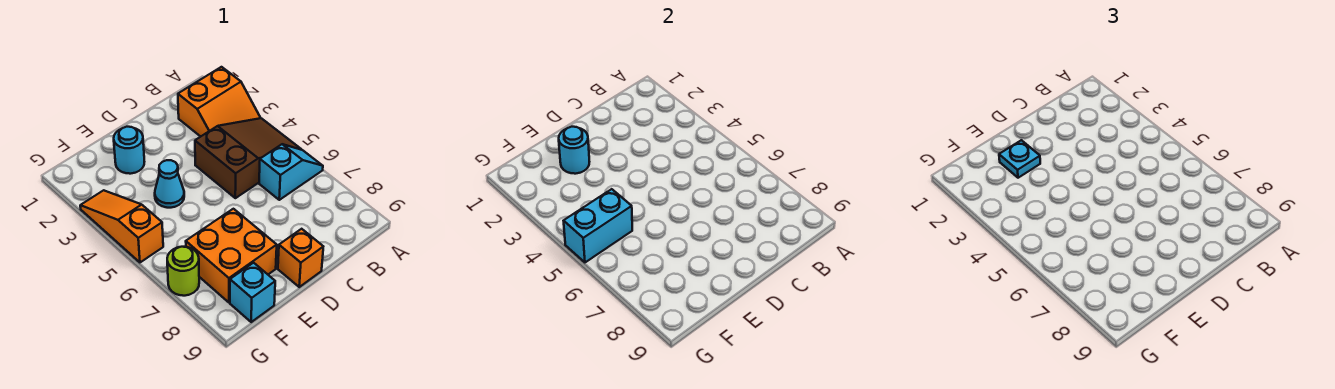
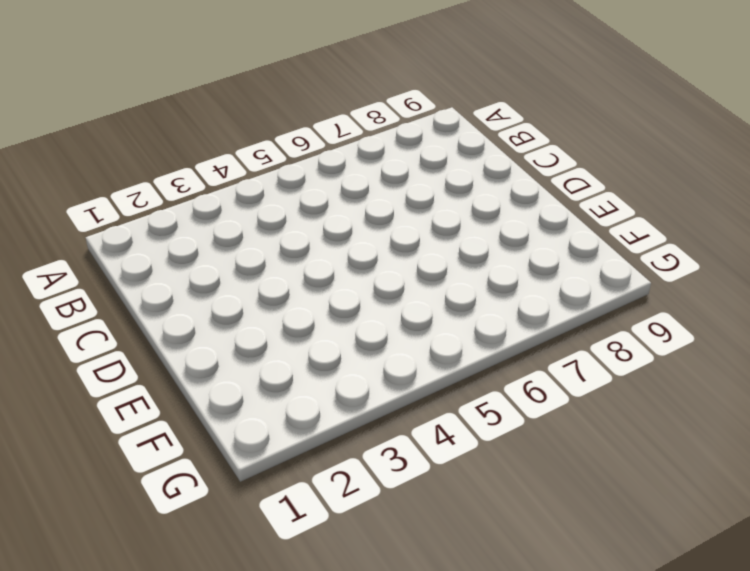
none -> orange 2x2 slope [178,67,260,137]
none -> brown 2x3 slope [195,118,301,198]
none -> cyan 1x2 slope [259,144,323,200]

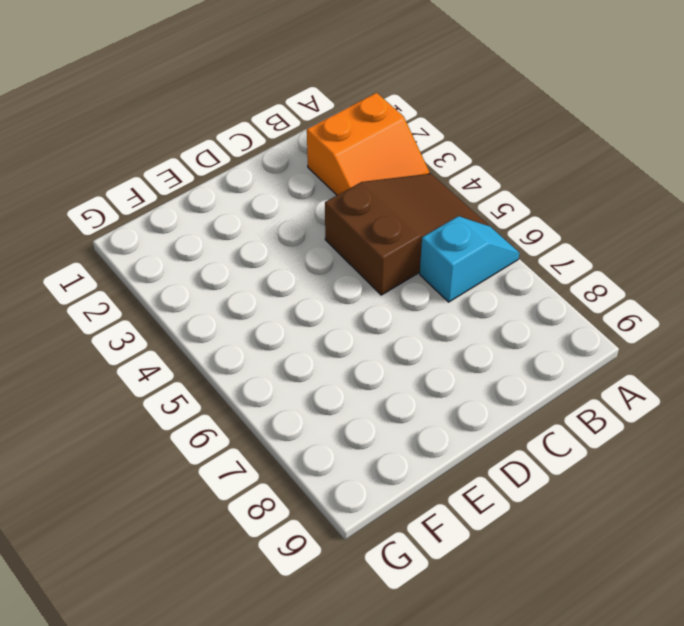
none -> orange 1x1 brick [278,229,323,287]
none -> cyan 1x1 round brick [114,127,144,174]
none -> cyan 1x1 cone [155,160,184,208]

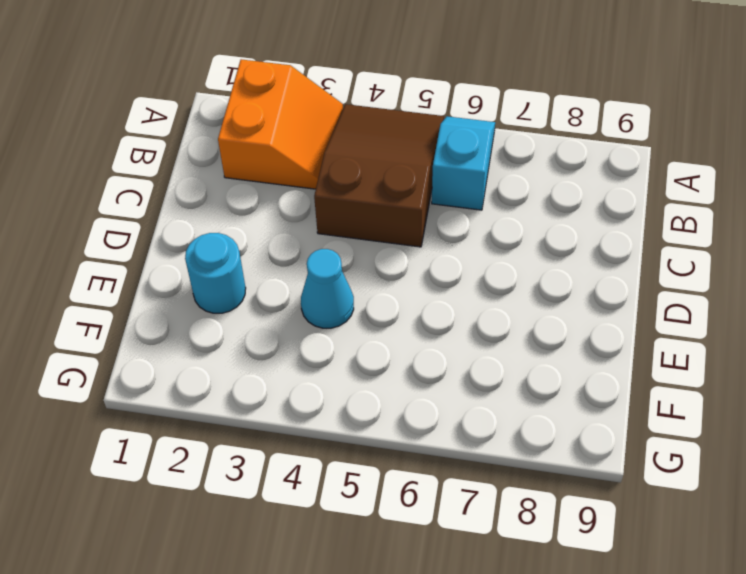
none -> orange 1x1 brick [278,229,323,287]
none -> orange 2x2 brick [186,209,277,302]
none -> cyan 1x1 brick [230,263,275,322]

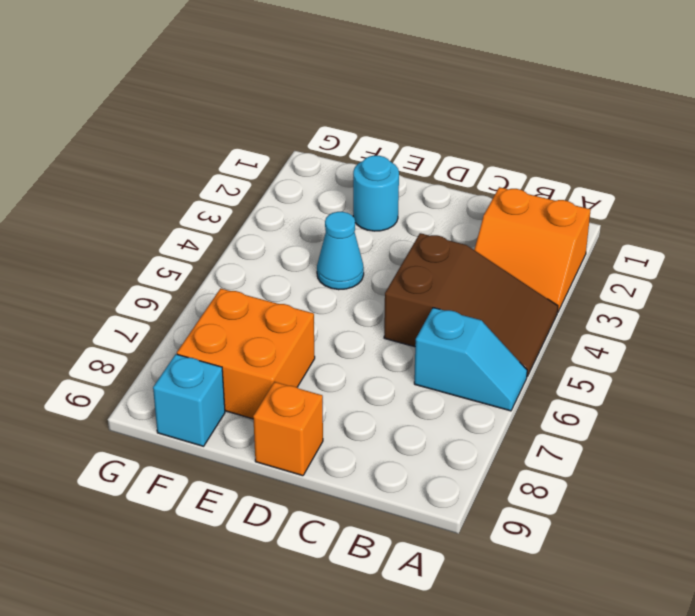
none -> orange 1x3 slope [80,190,163,262]
none -> lime 1x1 round brick [167,247,199,296]
none -> cyan 1x1 round brick [559,127,589,174]

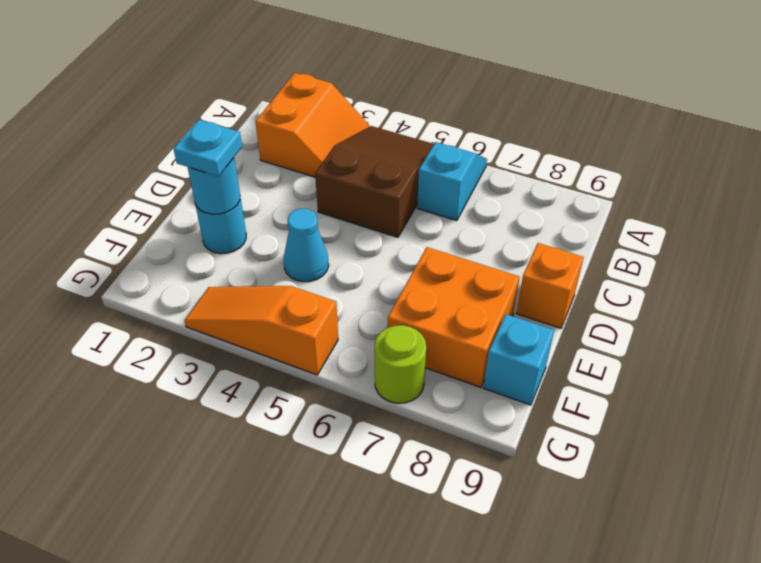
none -> cyan 1x2 brick [564,189,632,262]

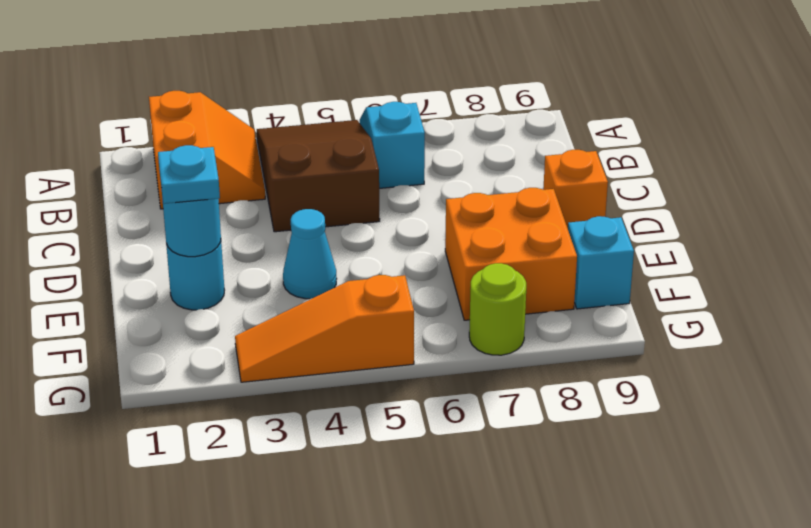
none -> cyan 1x2 brick [564,189,632,262]

